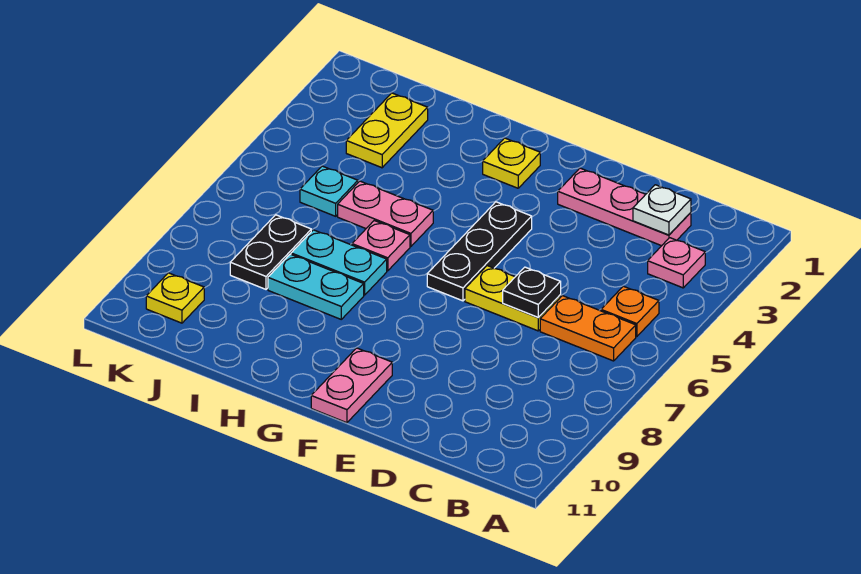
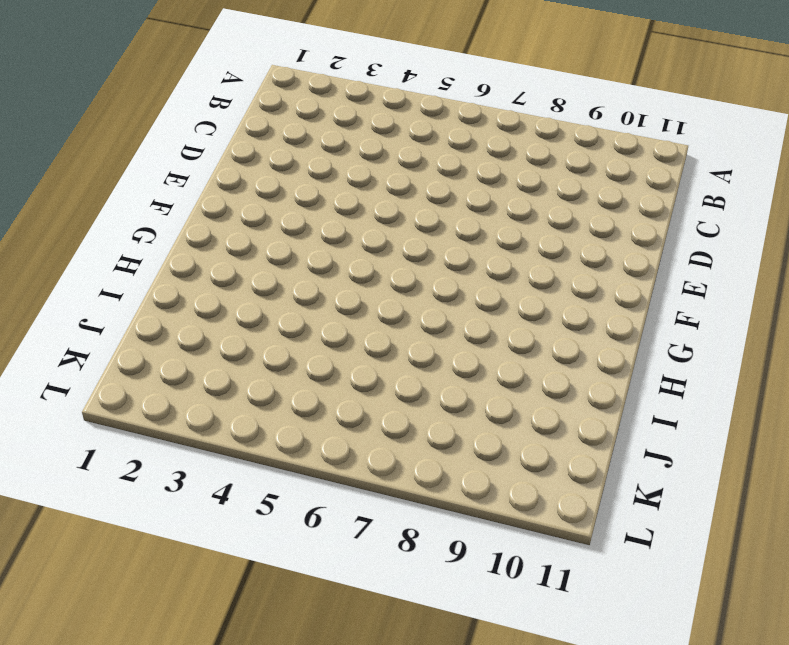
none -> pink 1x1 plate [648,238,705,288]
none -> orange 1x1 plate [601,286,659,337]
none -> orange 1x2 plate [540,296,636,361]

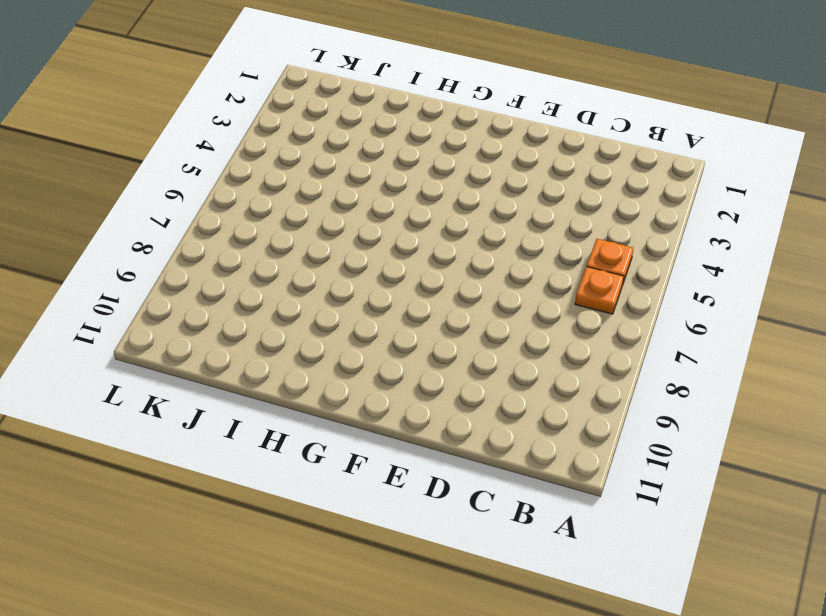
orange 1x1 plate [575,267,624,314] -> orange 1x2 plate [540,296,636,361]
none -> pink 1x1 plate [648,238,705,288]
none -> pink 1x3 plate [558,168,691,246]
none -> yellow 1x2 plate [465,266,561,331]

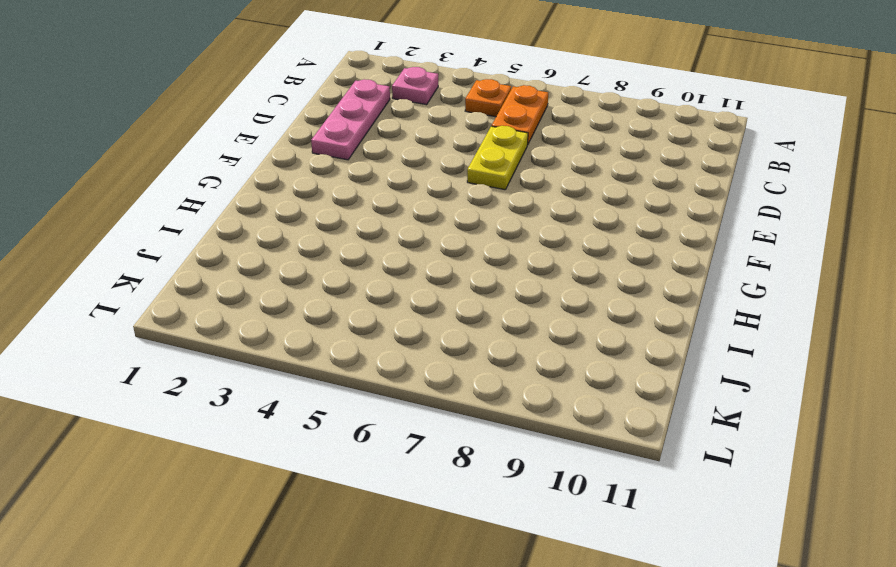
none -> black 1x3 plate [427,202,532,301]
none -> pink 1x2 plate [311,348,392,423]
none -> yellow 1x1 plate [483,138,540,188]

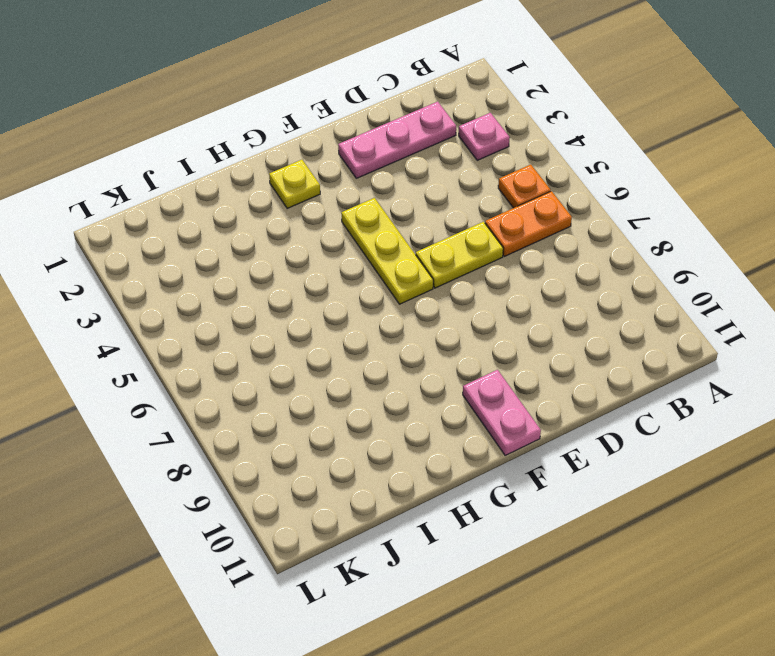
yellow 1x3 plate [341,198,433,304] -> black 1x3 plate [427,202,532,301]
none -> pink 1x2 plate [338,181,433,246]
none -> pink 1x1 plate [352,221,410,271]
none -> cyan 1x2 plate [291,230,387,295]

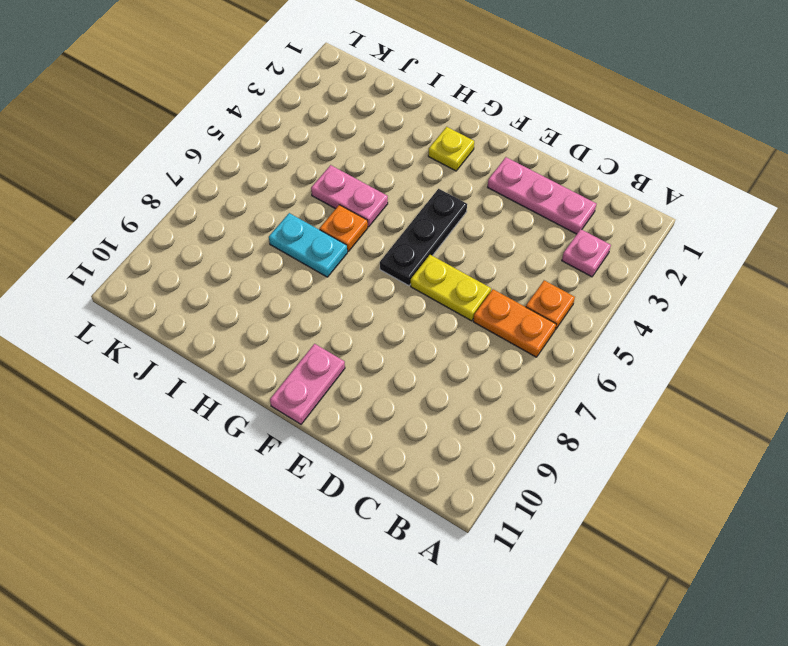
orange 1x1 plate [320,205,368,251] -> pink 1x1 plate [352,221,410,271]
none -> cyan 1x2 plate [268,254,364,319]
none -> yellow 1x2 plate [346,93,428,168]
none -> cyan 1x1 plate [300,166,358,216]

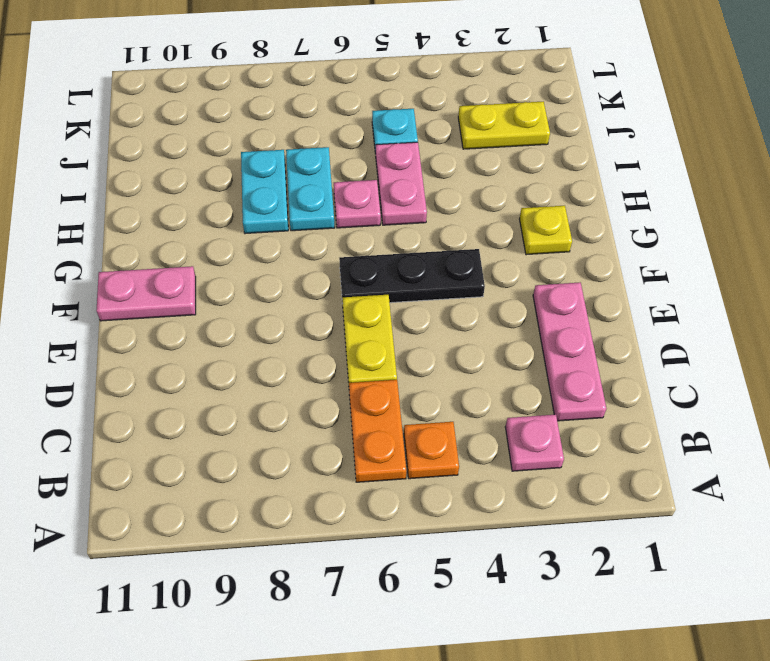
none -> black 1x2 plate [230,215,311,289]
none -> yellow 1x1 plate [146,273,204,323]
none -> white 1x1 plate [633,185,691,235]

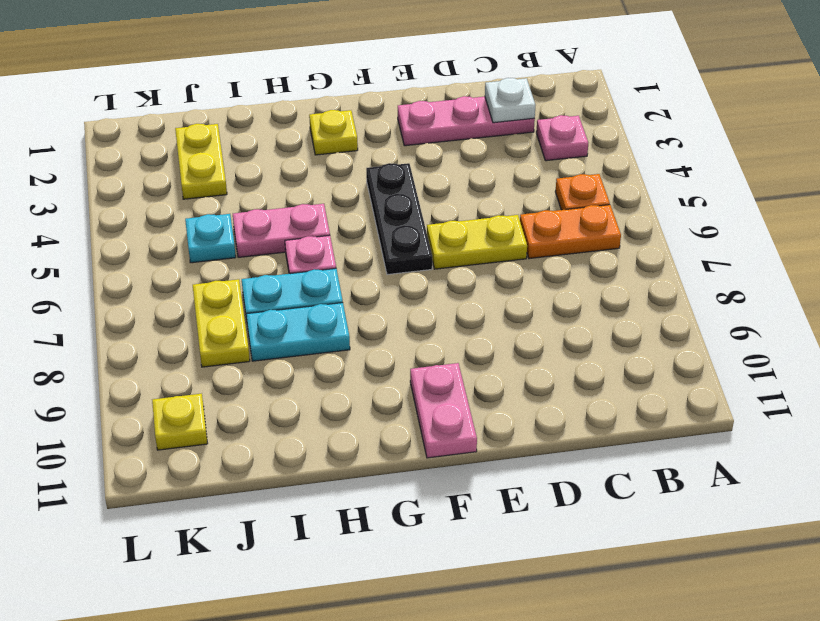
yellow 1x2 plate [193,279,250,367] -> black 1x2 plate [230,215,311,289]
none -> black 1x1 plate [503,267,561,318]

